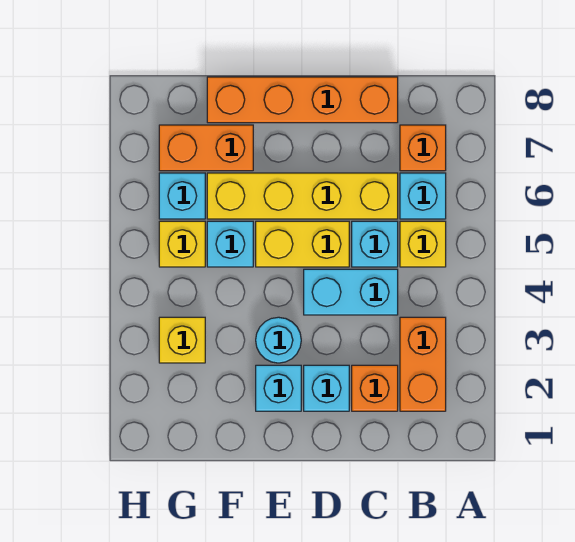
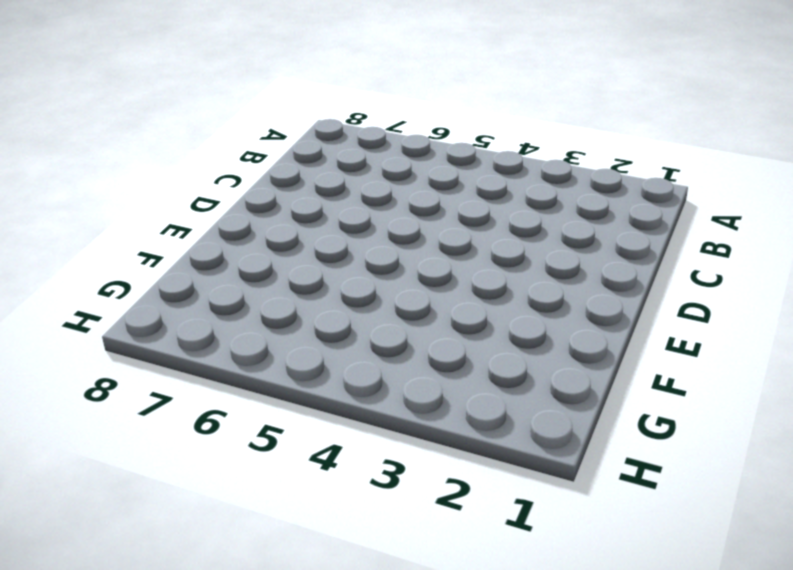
none -> orange 1x2 brick [400,317,446,411]
none -> yellow 1x1 brick [400,221,446,267]
none -> cyan 1x1 brick [400,173,446,219]

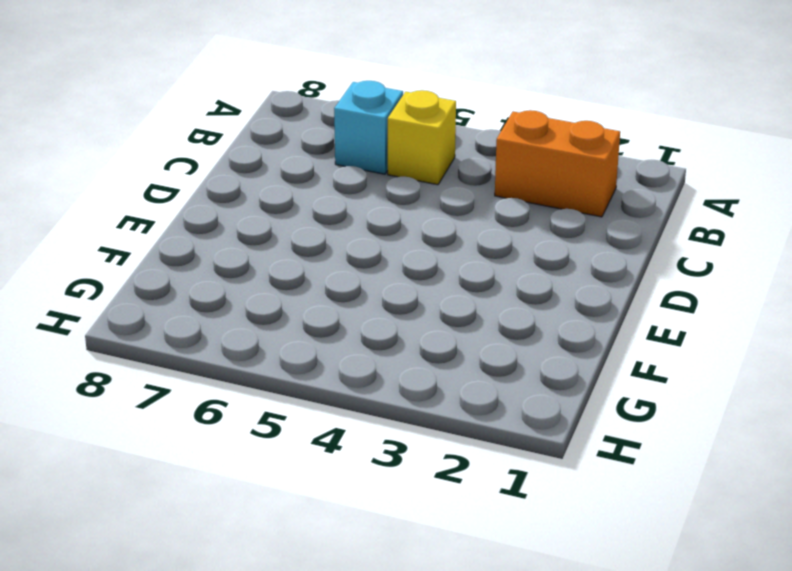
none -> orange 1x1 brick [400,125,446,171]
none -> orange 1x1 brick [352,365,398,411]
none -> cyan 1x2 brick [304,269,398,315]

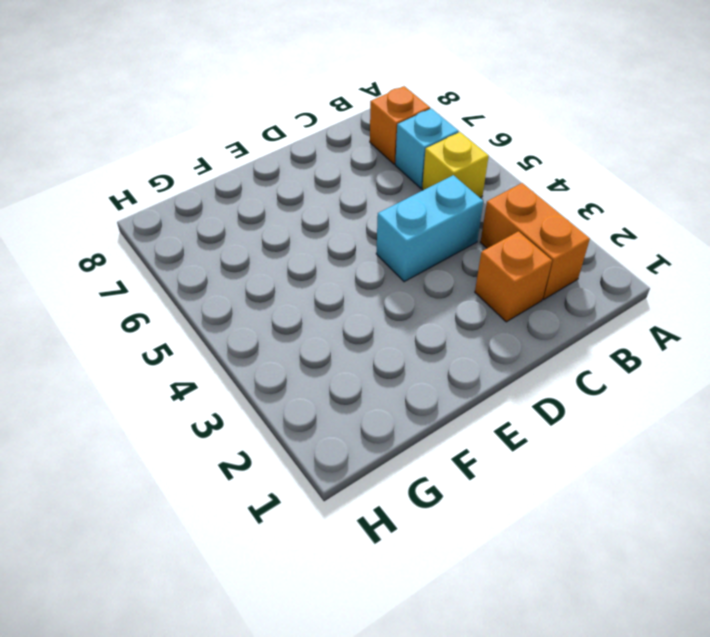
none -> cyan 1x1 brick [352,221,398,267]
none -> yellow 1x4 brick [207,173,398,219]
none -> orange 1x4 brick [207,77,398,123]

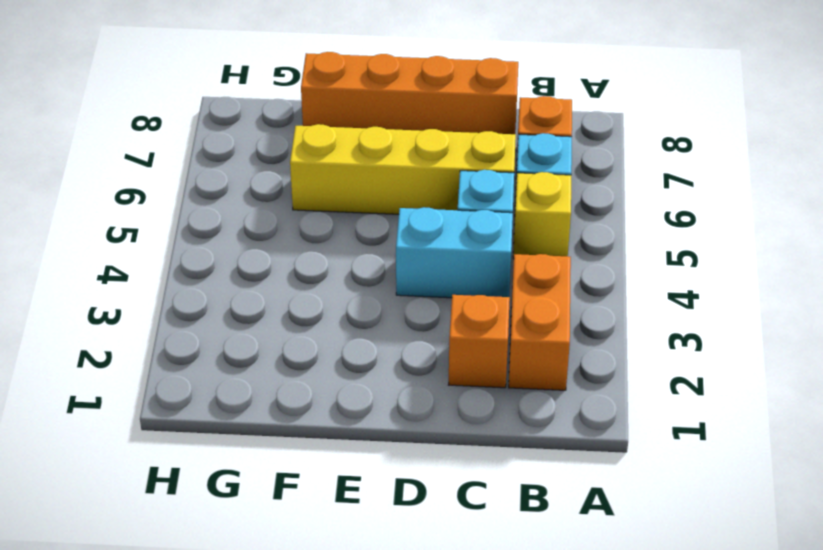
none -> cyan 1x1 brick [304,365,349,411]
none -> yellow 1x2 brick [256,221,349,267]
none -> cyan 1x1 brick [256,365,301,411]

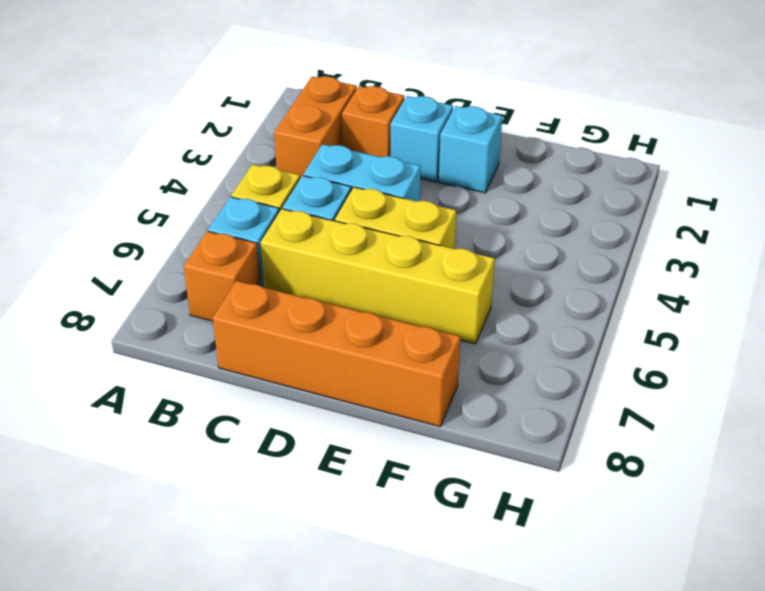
none -> cyan 1x1 round brick [256,317,301,363]
none -> cyan 1x1 brick [207,221,253,267]
none -> orange 1x2 brick [159,125,253,171]

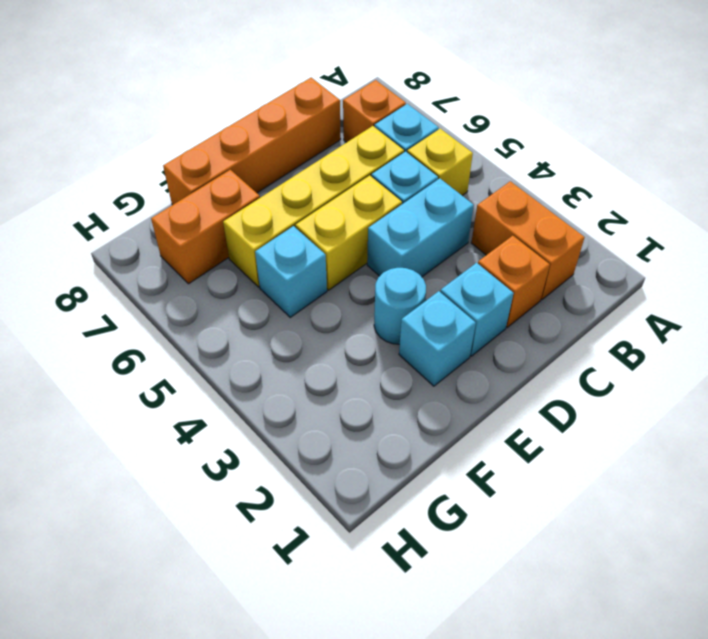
none -> yellow 1x1 brick [159,317,205,363]
none -> yellow 1x1 brick [159,221,205,267]
none -> cyan 1x1 brick [159,173,205,219]

